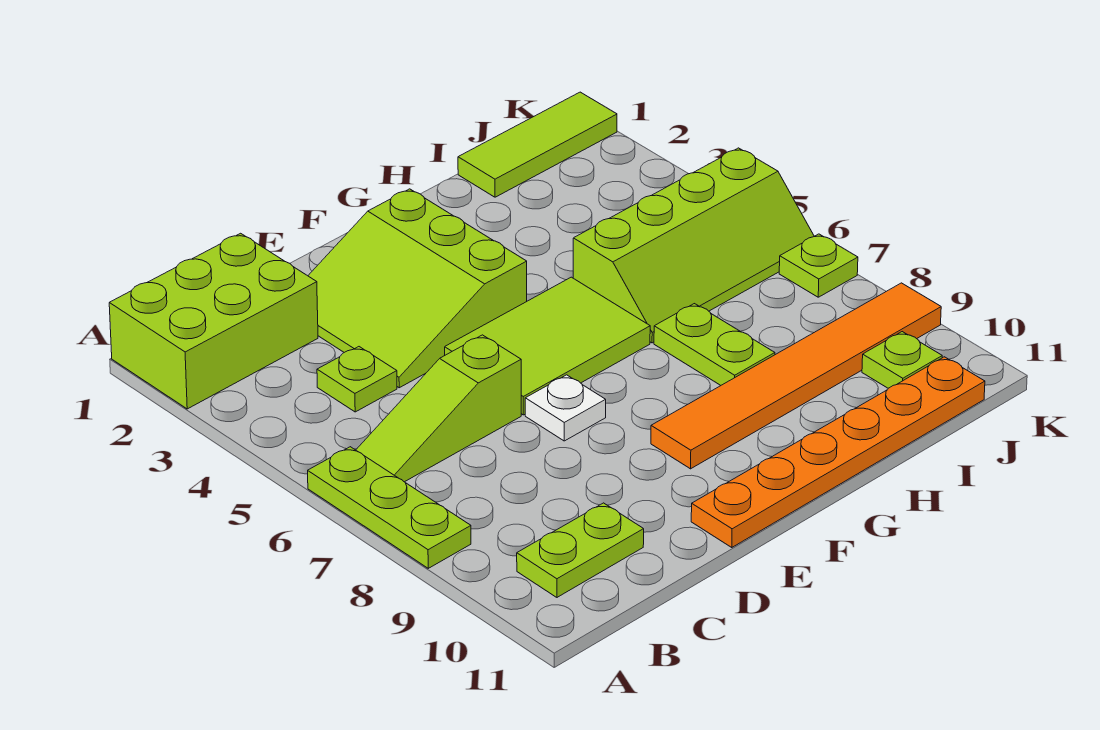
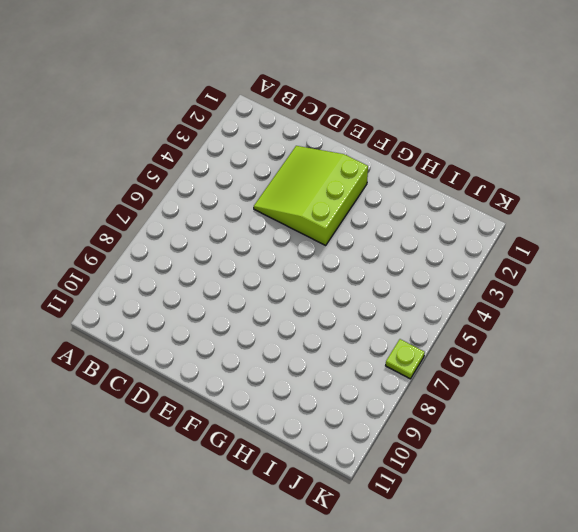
none -> lime 2x3 brick [109,233,318,409]
none -> lime 1x3 plate [308,447,471,568]
none -> lime 1x3 slope [356,335,521,482]

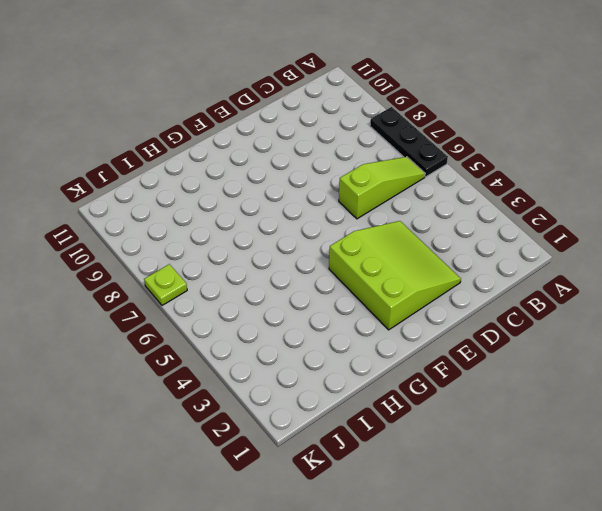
black 1x3 plate [370,107,448,177] -> lime 1x3 plate [308,447,471,568]
none -> lime 2x3 brick [109,233,318,409]
none -> lime 1x2 plate [517,503,644,597]
none -> lime 1x1 plate [317,347,397,412]

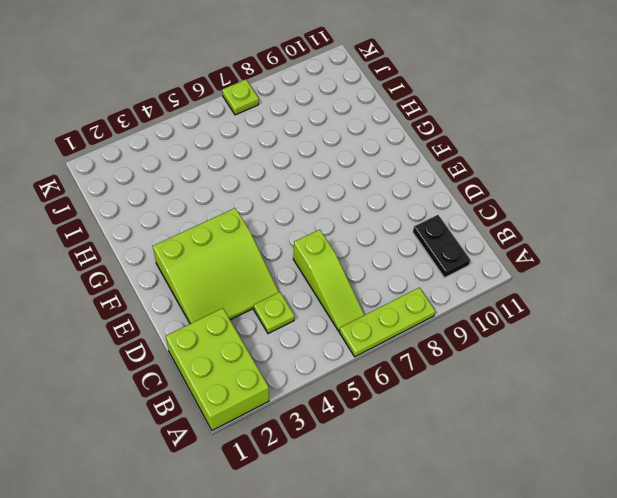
black 1x2 plate [413,215,470,278] -> lime 1x2 plate [517,503,644,597]
none -> lime 2x3 tile [445,277,650,415]
none -> white 1x1 plate [525,375,606,441]
none -> orange 1x6 plate [691,357,985,547]

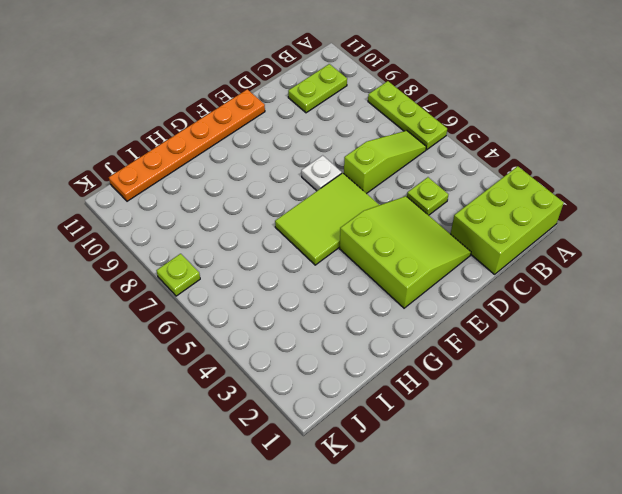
none -> orange 1x6 tile [651,283,941,469]
none -> lime 2x4 slope [573,148,814,343]
none -> lime 1x2 plate [654,304,775,385]

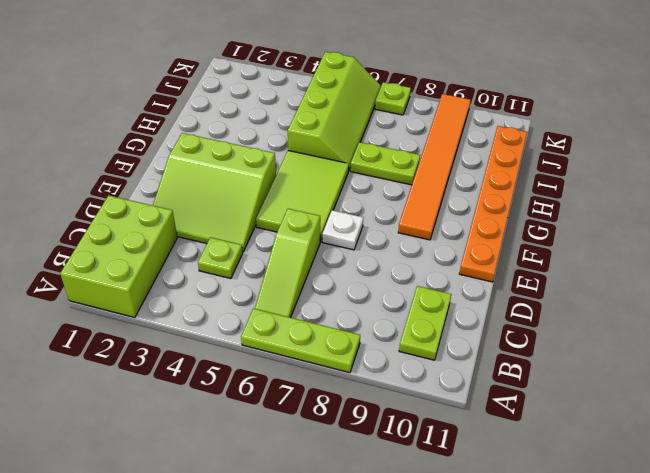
none -> lime 1x3 tile [458,92,617,197]
none -> lime 1x1 plate [862,332,942,388]

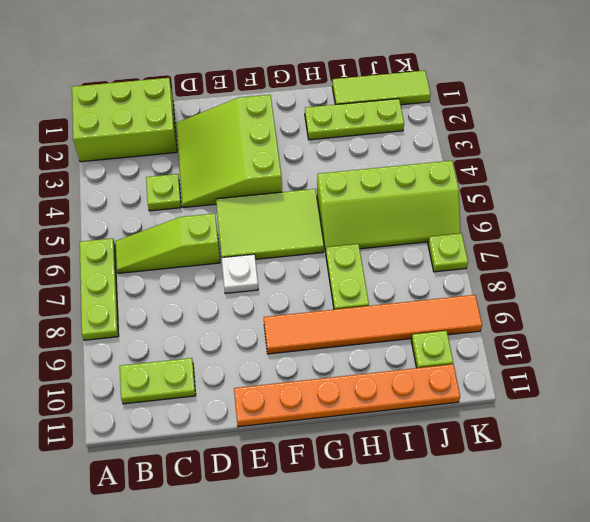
lime 1x3 plate [305,99,404,140] -> none

